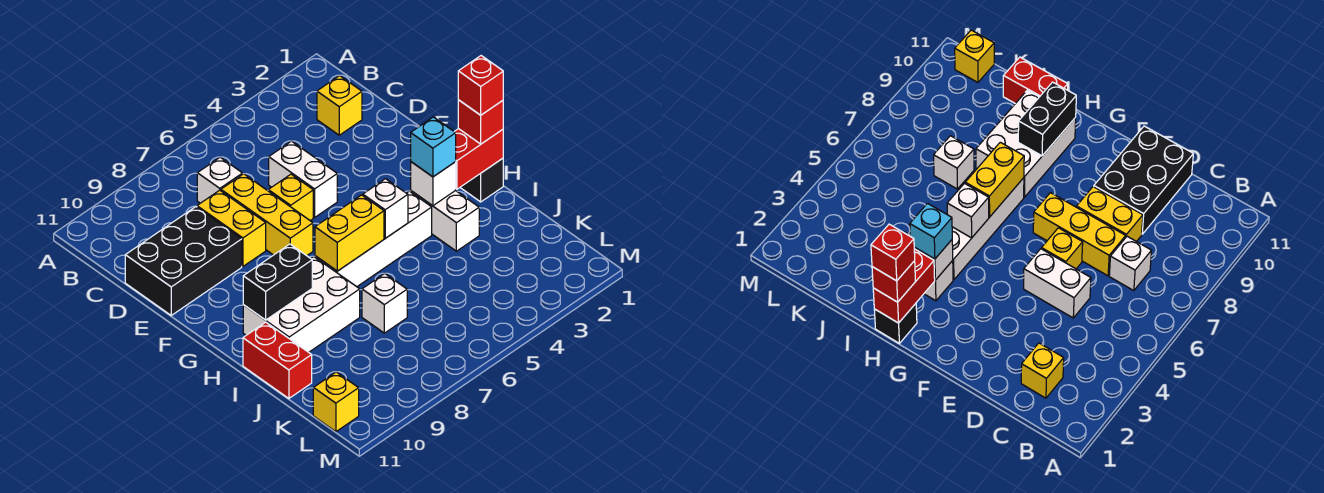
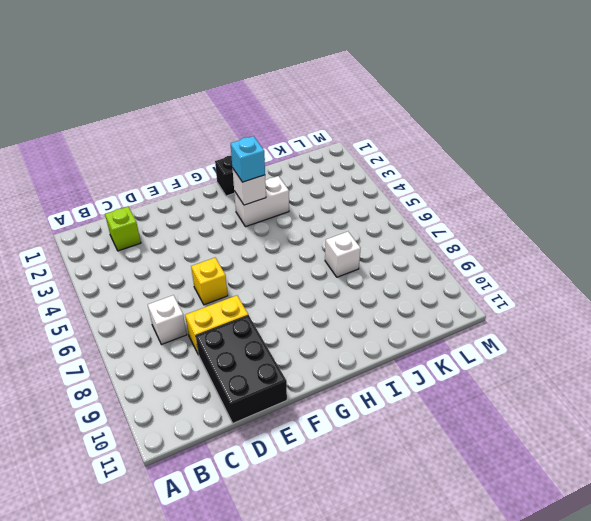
lime 1x1 brick [105,207,141,251] -> yellow 1x1 brick [317,76,362,135]
none -> white 1x2 brick [269,141,337,217]
none -> yellow 1x3 brick [221,174,313,256]
none -> white 1x4 brick [315,191,432,287]

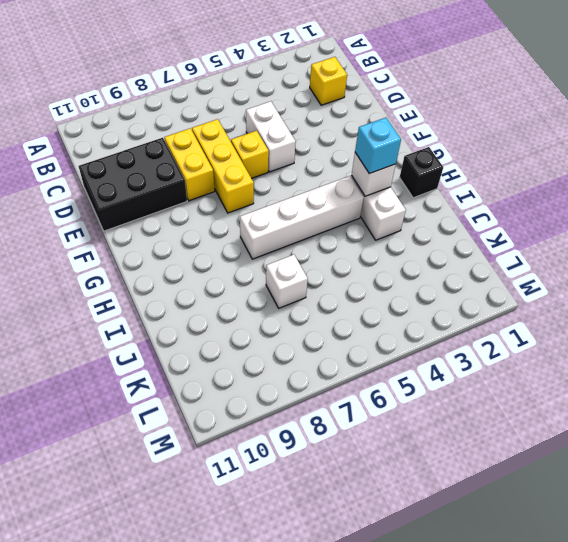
none -> white 1x1 brick [197,157,243,203]
none -> white 2x3 brick [243,257,360,352]
none -> red 1x2 brick [243,322,312,398]

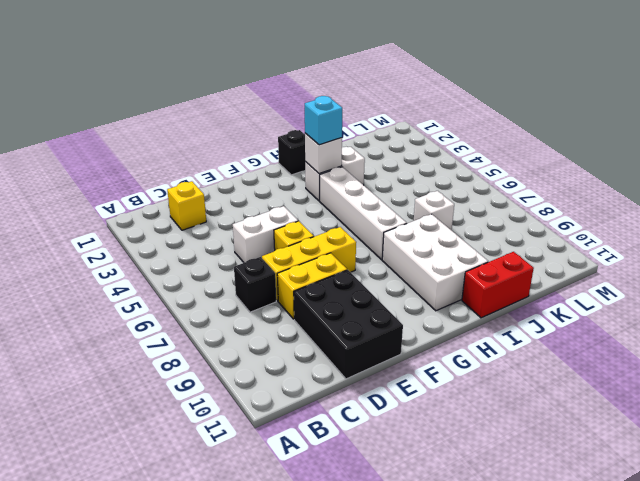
black 1x1 brick [234,257,276,312] -> white 1x1 brick [197,157,243,203]
none -> yellow 1x1 brick [313,372,359,432]
none -> red 1x2 brick [454,129,503,189]
none -> white 1x1 brick [363,179,408,238]

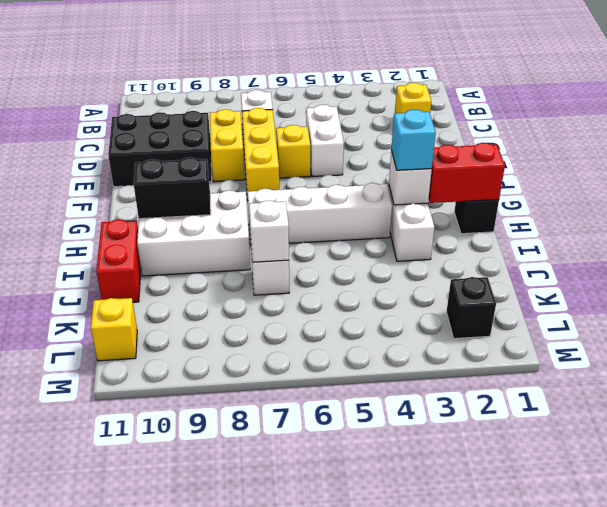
white 1x1 brick [249,200,289,262] -> white 1x1 brick moved to [363,179,408,238]
black 1x1 brick [446,277,496,339] -> none
none -> yellow 1x2 brick [315,195,384,271]
none -> red 1x1 brick [458,100,503,144]
none -> red 1x1 brick [458,56,503,115]

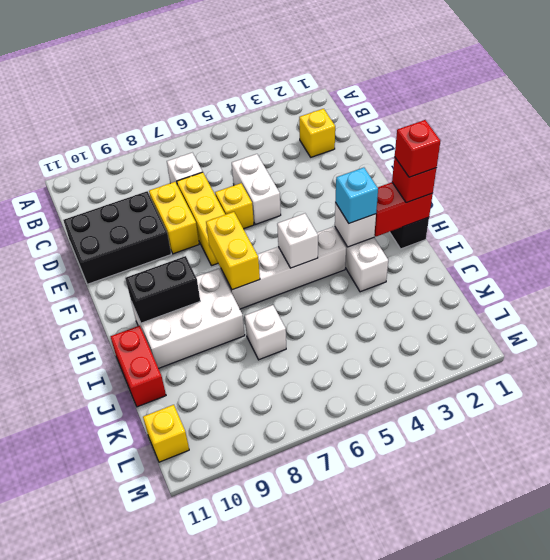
yellow 1x2 brick [206,212,260,290] -> yellow 1x2 brick turned to [315,195,384,271]

